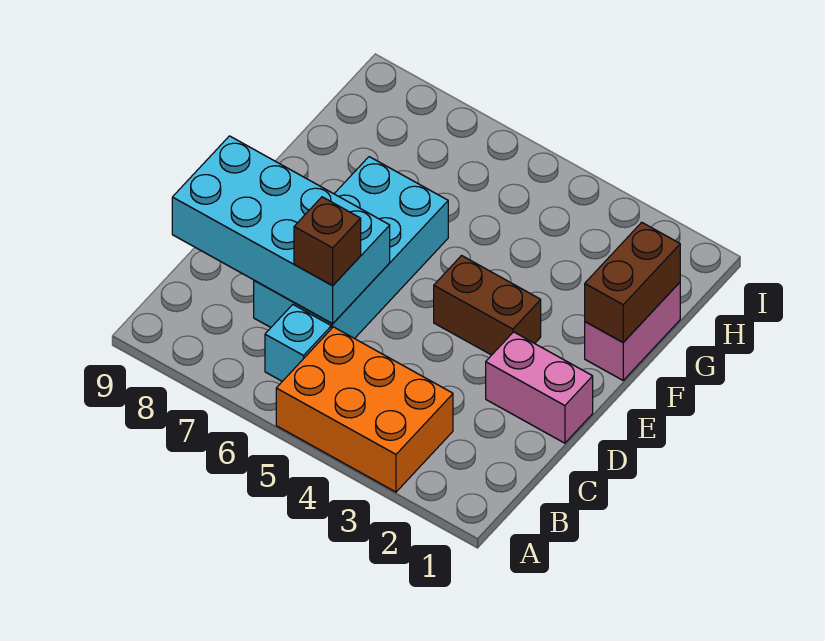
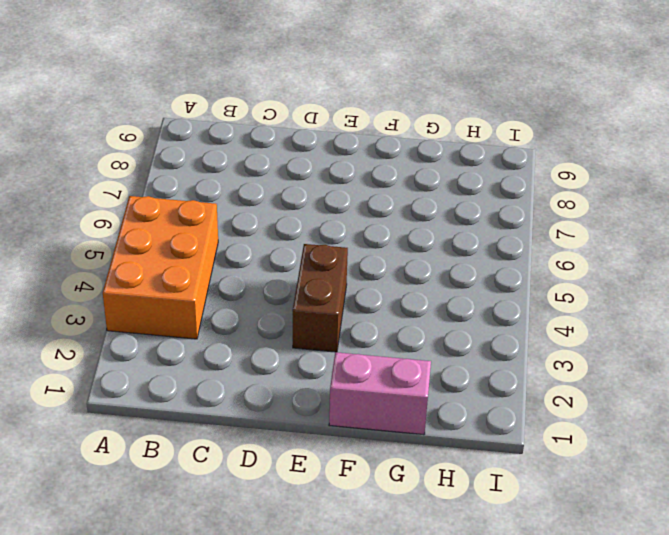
none -> cyan 1x1 brick [265,305,331,381]
none -> cyan 2x4 brick [254,157,448,339]

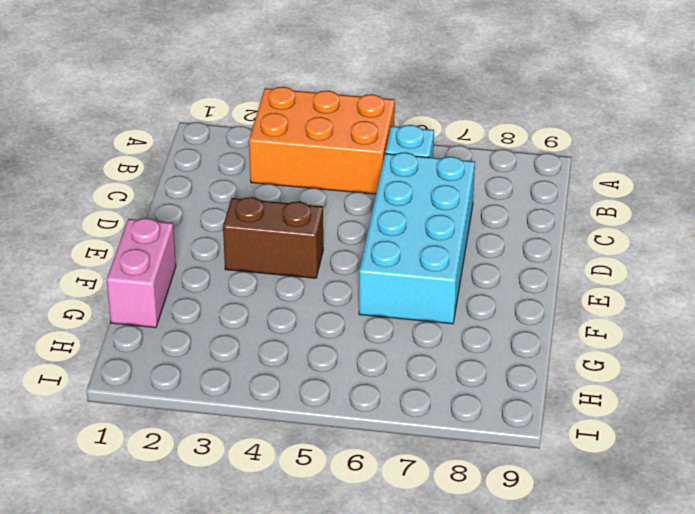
none -> pink 1x2 brick [486,332,593,443]
none -> cyan 2x4 brick [172,136,390,324]

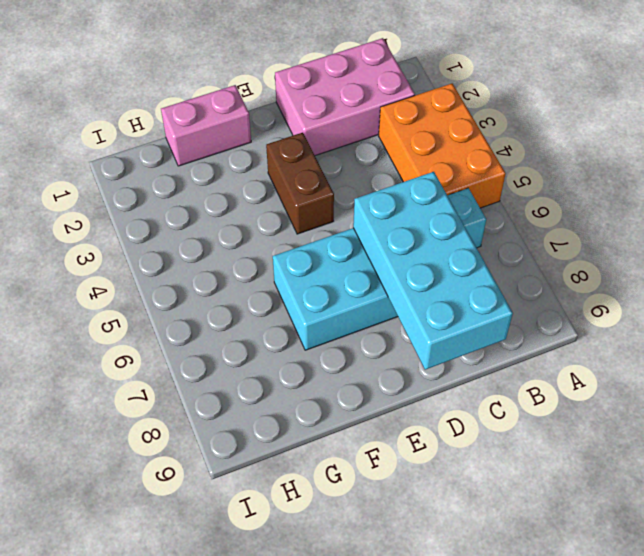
pink 2x3 brick [275,38,415,156] -> pink 1x2 brick [486,332,593,443]
none -> brown 1x2 brick [585,222,680,342]
none -> brown 1x1 brick [294,197,361,286]

